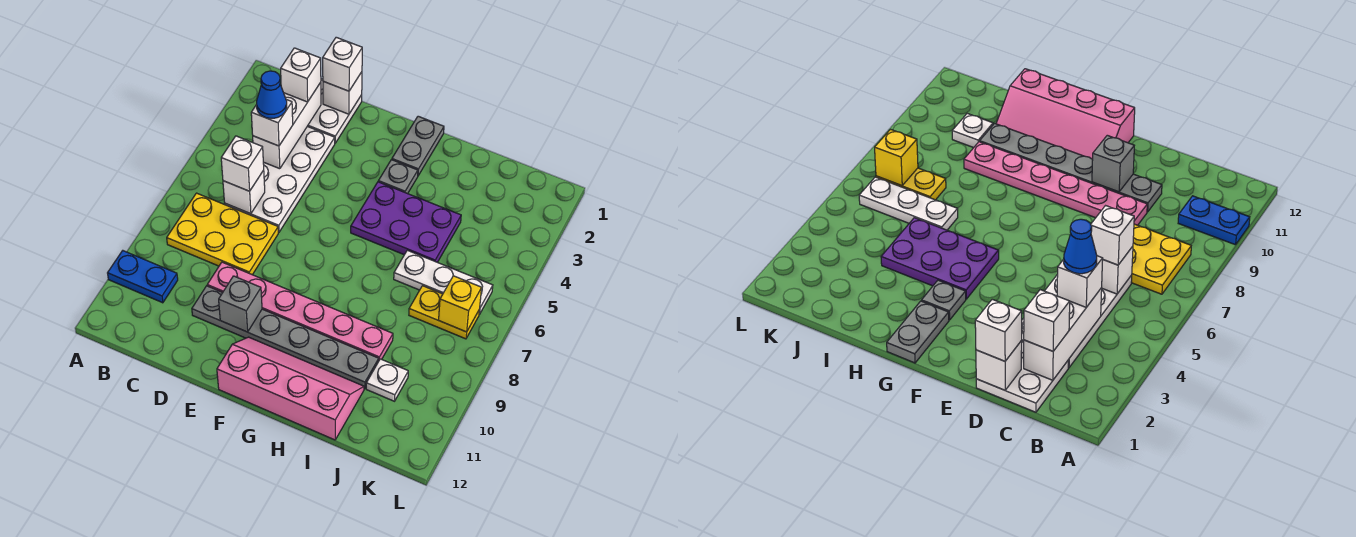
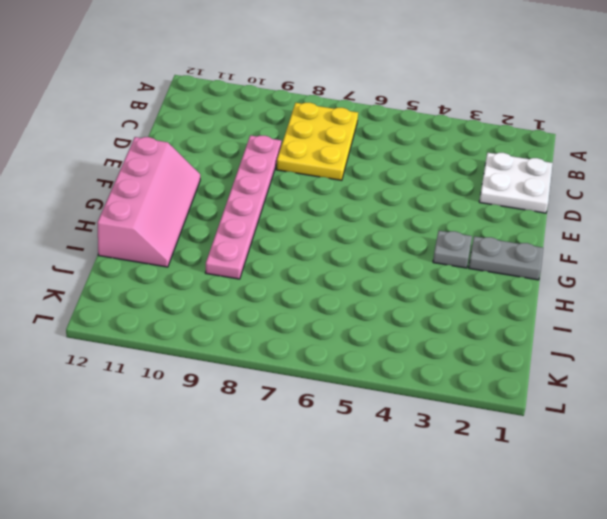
none -> blue 1x2 plate [108,251,178,303]
none -> white 2x4 plate [225,126,335,232]
none -> grey 1x6 plate [192,286,379,389]

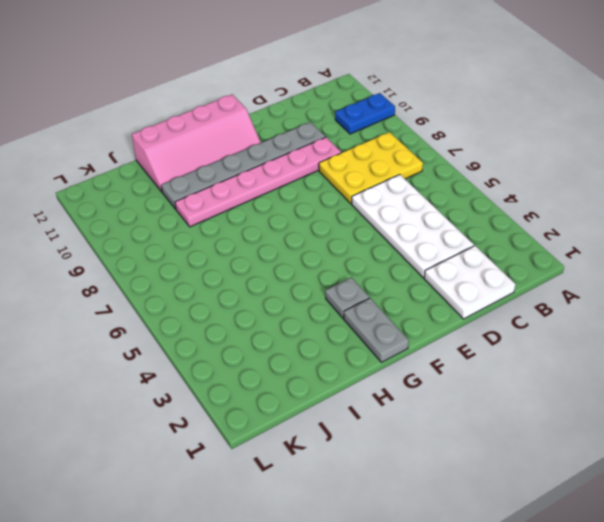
none -> purple 2x3 plate [351,182,461,262]
none -> white 1x3 plate [394,250,493,315]
none -> yellow 1x2 plate [409,286,479,339]

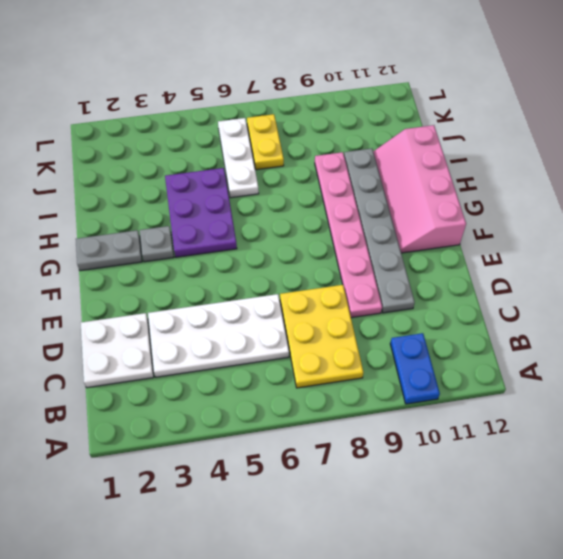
none -> white 1x1 plate [366,359,408,401]
none -> white 1x3 brick [253,82,321,169]
none -> white 1x1 brick [223,170,265,214]

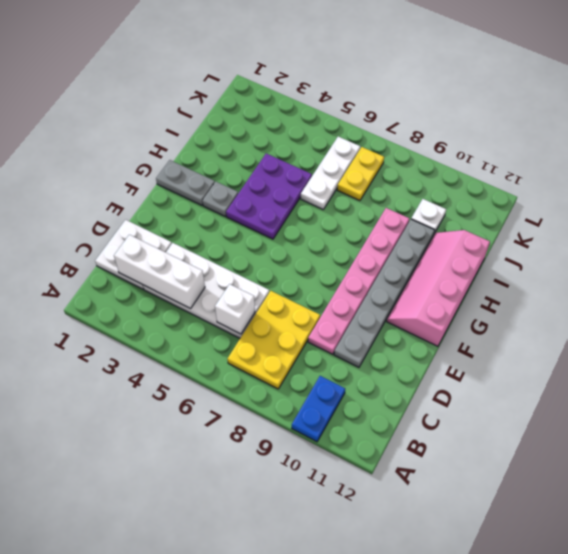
none -> white 1x1 brick [323,72,362,114]
none -> grey 1x1 brick [219,276,262,332]
none -> yellow 1x1 brick [439,276,482,332]

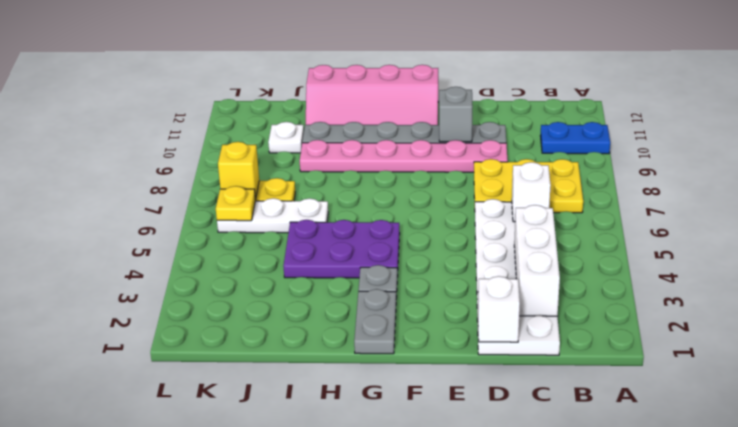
yellow 1x1 plate [216,186,255,221] -> none
none -> white 1x1 brick [281,48,321,102]
none -> white 1x1 brick [251,99,293,146]
none -> white 1x1 brick [221,136,264,191]

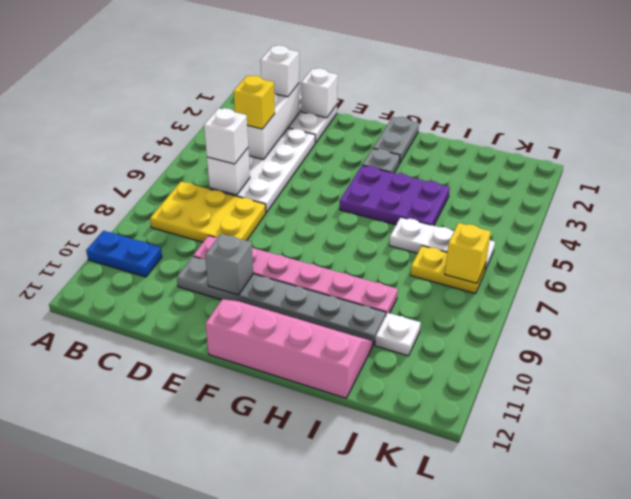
yellow 1x1 brick [233,76,275,129] -> white 1x1 brick [251,99,293,146]
none -> white 1x1 brick [323,37,362,91]
none -> blue 1x1 cone [257,71,287,118]

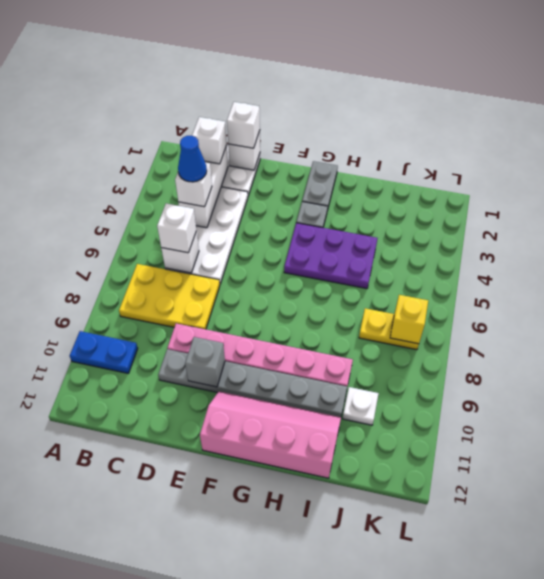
none -> white 1x3 plate [394,250,493,315]

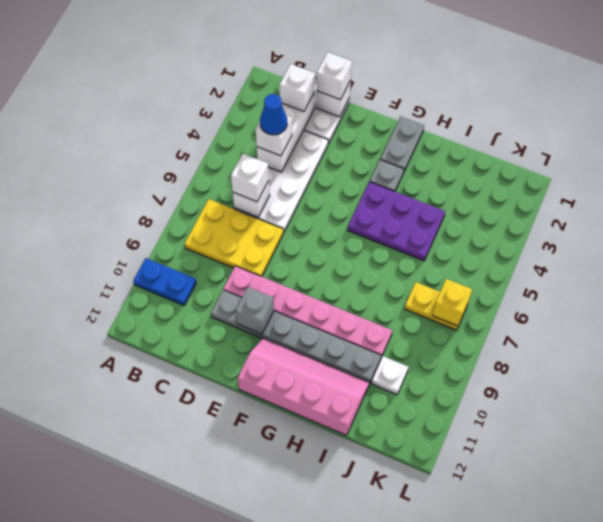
none -> white 1x3 plate [394,250,493,315]

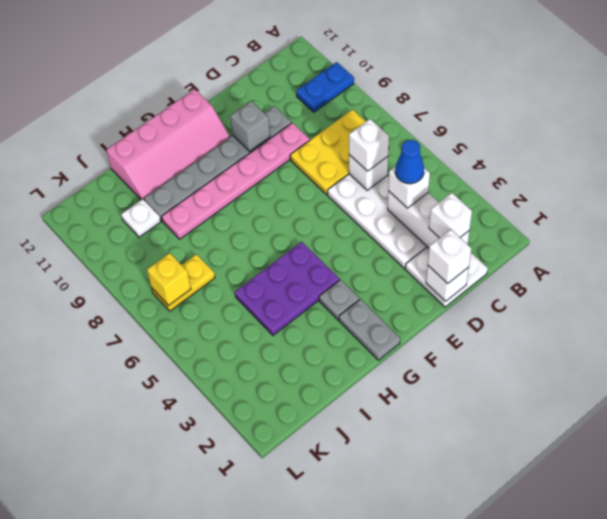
none -> white 1x3 plate [394,250,493,315]

